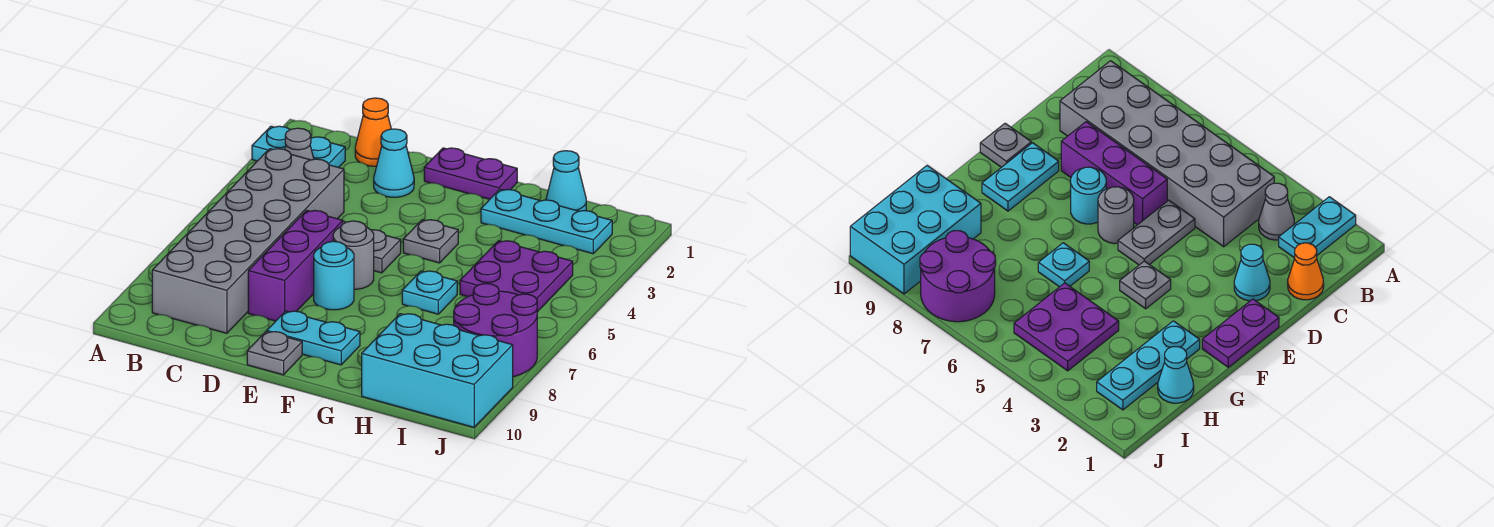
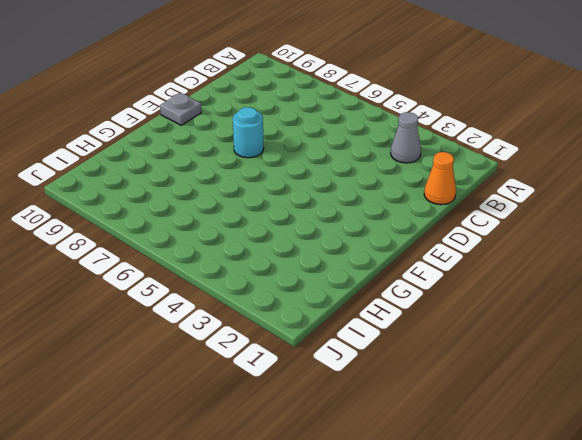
none -> cyan 1x2 plate [252,126,345,168]
none -> grey 2x6 brick [152,149,344,333]
none -> cyan 1x1 cone [374,129,414,197]

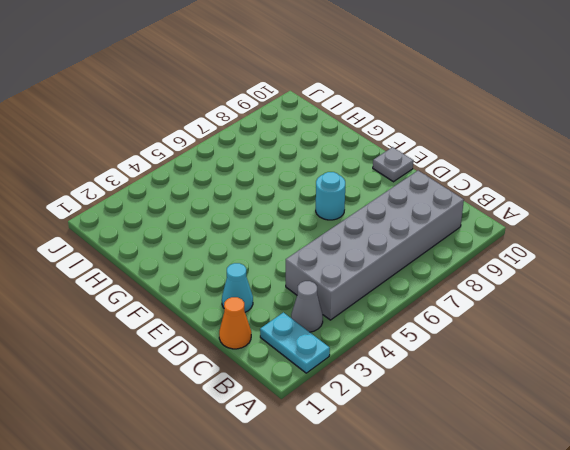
none -> grey 1x2 plate [343,221,401,273]
none -> purple 1x3 brick [248,210,343,321]
none -> purple 1x2 plate [424,148,517,199]

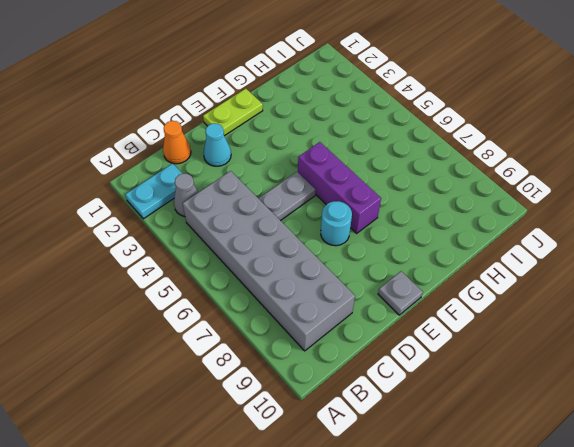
lime 1x2 plate [203,89,263,136] -> purple 1x2 plate [424,148,517,199]
purple 1x3 brick [298,142,381,233] -> purple 1x3 brick moved to [248,210,343,321]
none -> grey 1x1 round brick [333,221,374,289]
none -> cyan 1x2 plate [267,311,360,365]
none -> grey 1x1 plate [403,220,458,263]

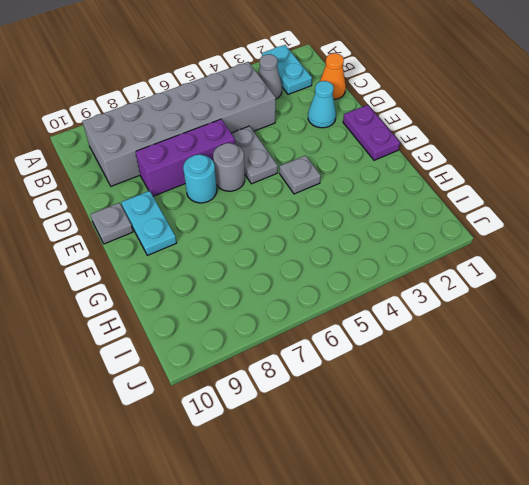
none -> cyan 1x3 plate [481,189,612,254]
none -> cyan 1x1 plate [402,271,457,314]
none -> cyan 1x1 cone [546,151,586,211]

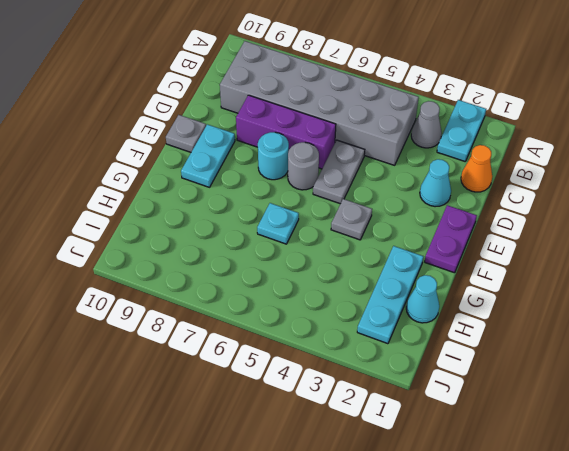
none -> purple 2x2 plate [460,241,573,312]
none -> cyan 2x3 brick [362,314,513,427]
none -> purple 2x2 round brick [454,284,537,377]

